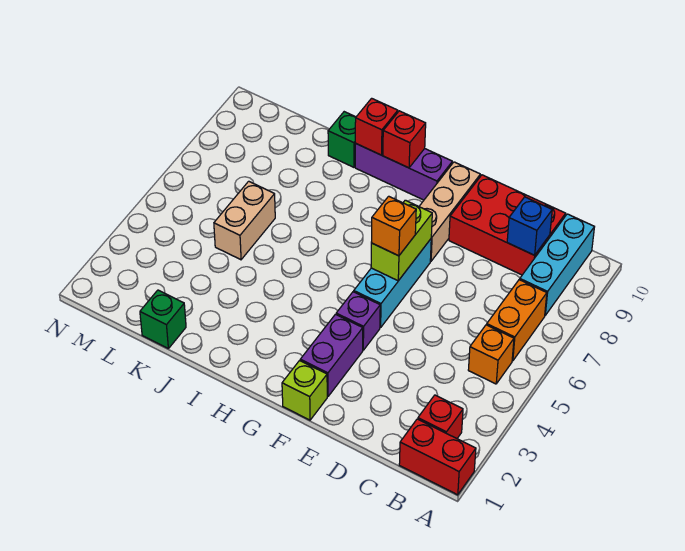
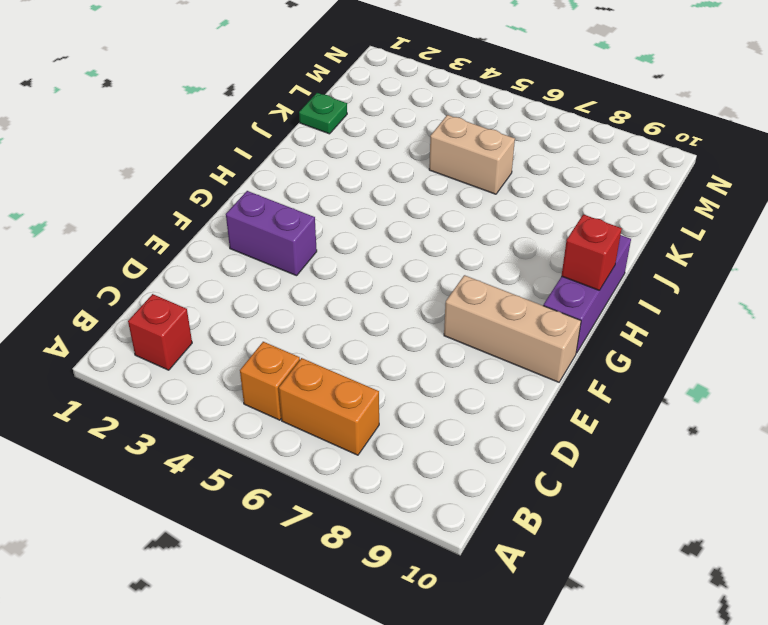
green 1x1 plate [299,93,347,134] -> green 1x1 brick [140,290,186,348]
none -> red 1x2 brick [399,419,476,495]
none -> cyan 1x3 brick [520,214,594,315]
none -> red 2x3 brick [449,175,566,275]

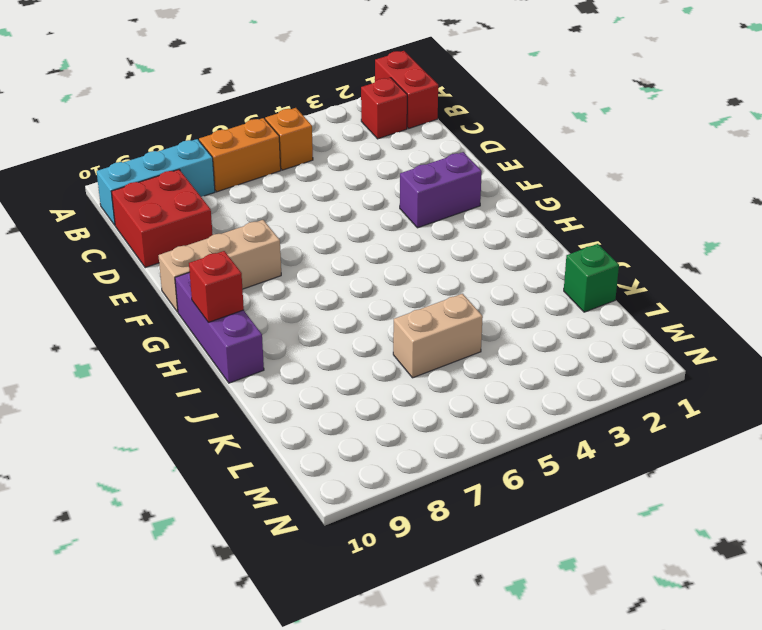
red 2x2 brick [111,170,213,268] -> red 2x3 brick [449,175,566,275]
none -> lime 1x1 brick [282,361,327,420]
none -> purple 1x1 brick [336,292,380,350]
none -> cyan 1x3 brick [354,239,431,328]

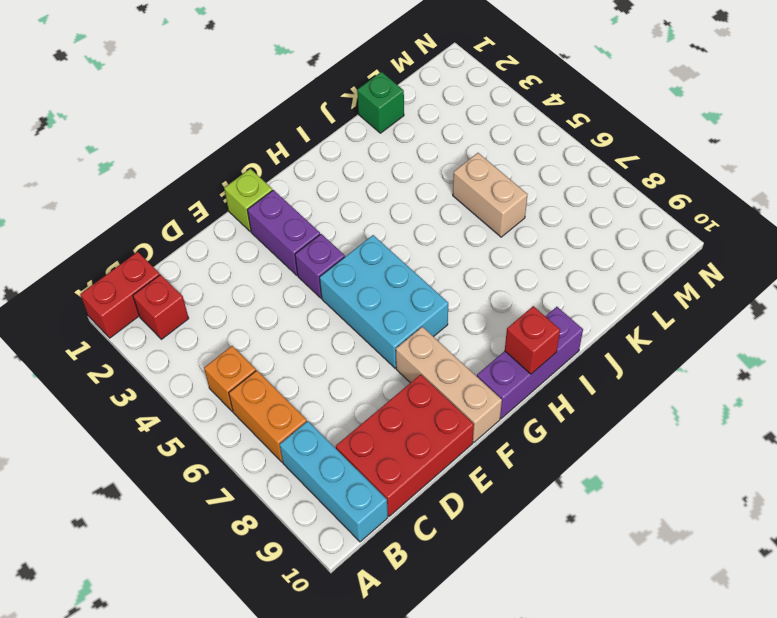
cyan 2x3 brick [319,235,448,368] -> cyan 1x3 brick [354,239,431,328]
none -> green 1x1 brick [328,112,356,167]
none -> blue 1x1 brick [507,197,552,255]
none -> lime 1x2 brick [371,200,432,281]

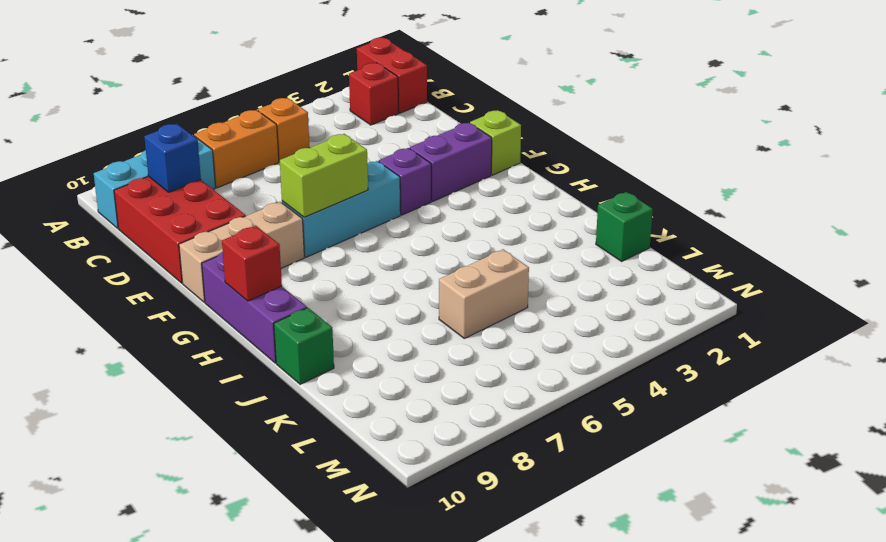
none -> red 1x1 brick [355,98,398,155]
none -> orange 1x1 brick [371,196,416,256]

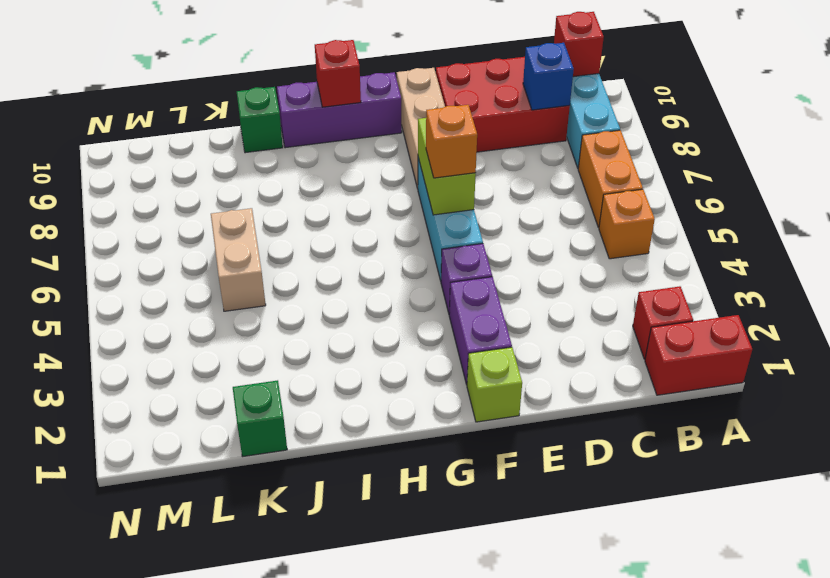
red 1x1 brick [554,12,604,77] -> red 1x1 brick moved to [355,98,398,155]

